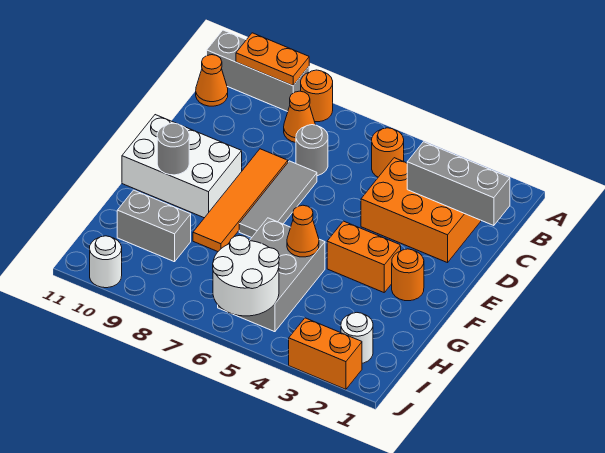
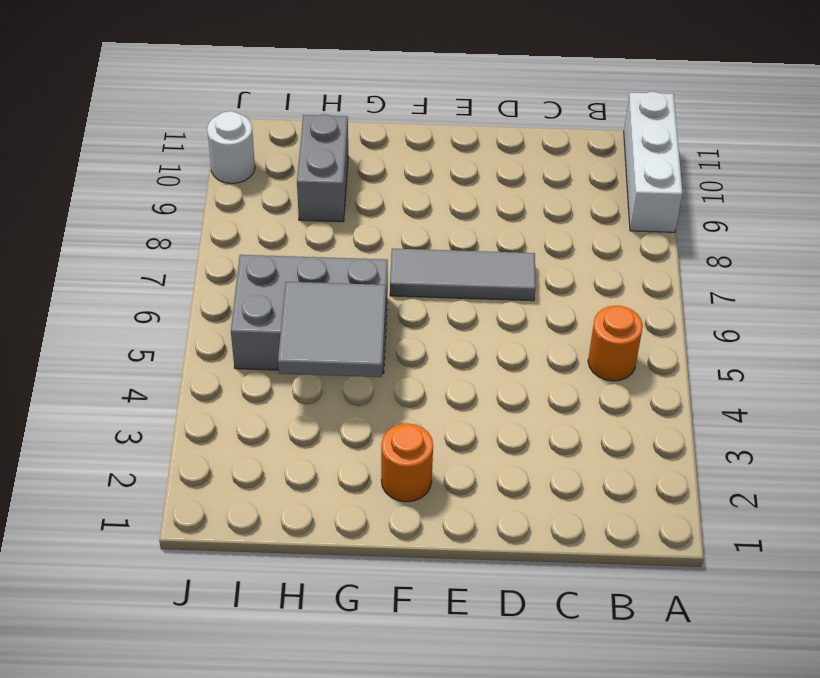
white 1x3 brick [624,92,683,232] -> grey 1x3 brick [207,30,309,112]
grey 2x2 tile [278,282,386,377] -> orange 1x1 cone [287,205,319,257]
none -> orange 1x1 round brick [301,70,333,122]
none -> orange 1x1 cone [284,91,315,143]
none -> orange 1x1 cone [196,55,228,106]

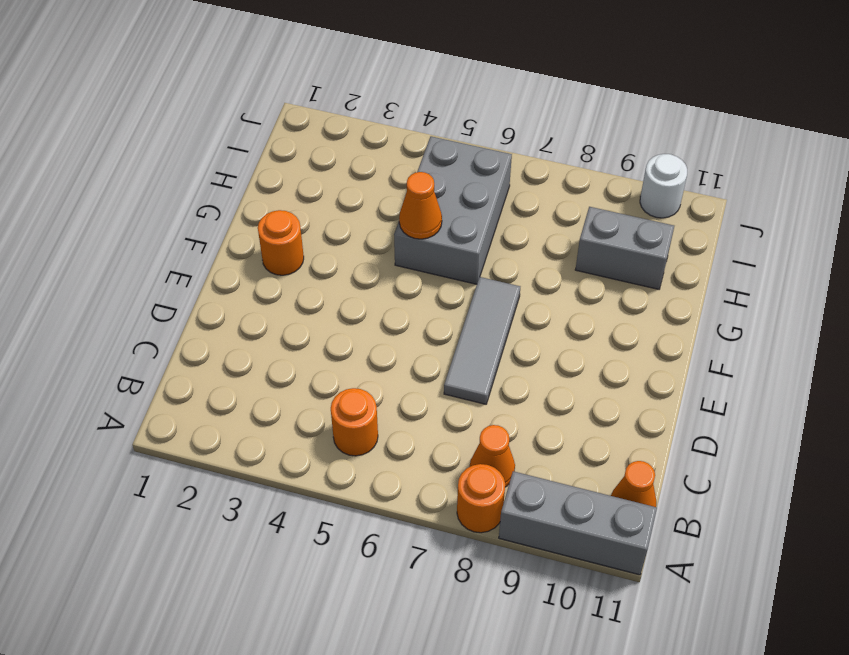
none -> orange 2x3 brick [361,158,481,263]
none -> grey 1x1 round brick [296,125,328,176]
none -> orange 1x4 tile [193,149,288,252]

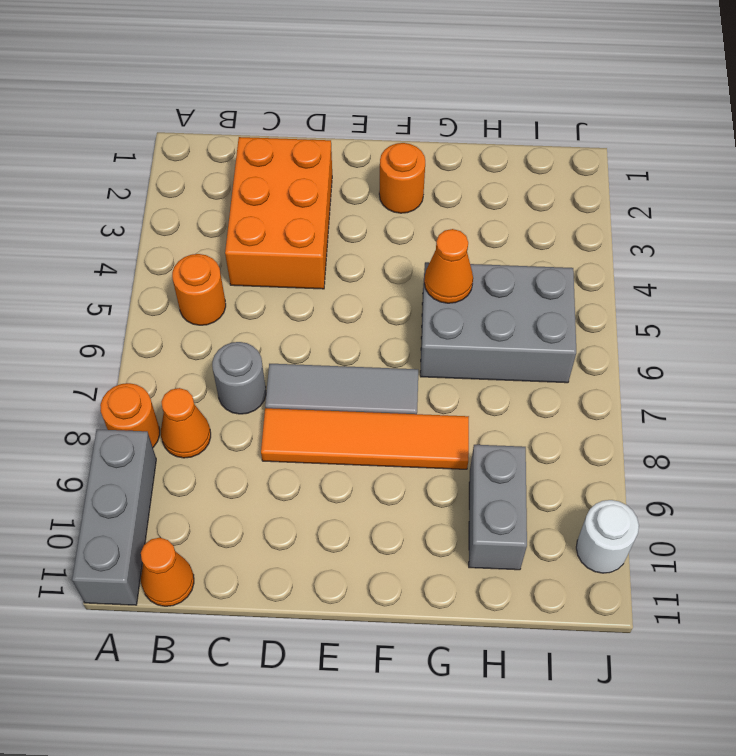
none -> white 2x3 brick [122,115,242,218]
none -> orange 1x2 brick [327,221,401,292]
none -> white 1x1 round brick [341,313,373,363]

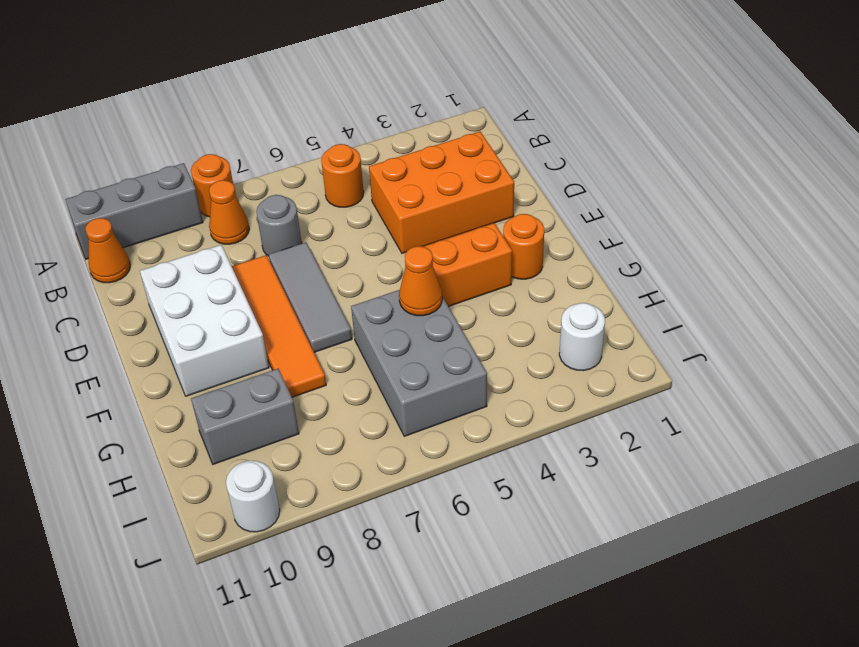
white 2x3 brick [140,245,269,396] -> white 2x3 brick turned to [122,115,242,218]
none -> orange 1x2 brick [289,318,362,389]
none -> orange 1x2 plate [236,33,309,86]
none -> grey 1x3 brick [407,142,510,226]

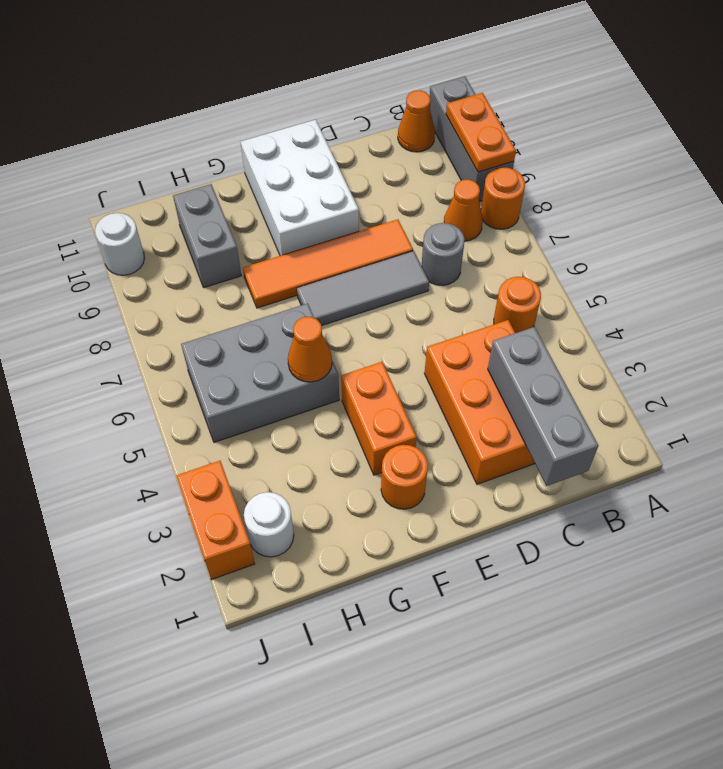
none -> grey 1x1 round brick [157,123,189,175]
none -> white 2x2 round brick [213,235,279,316]

